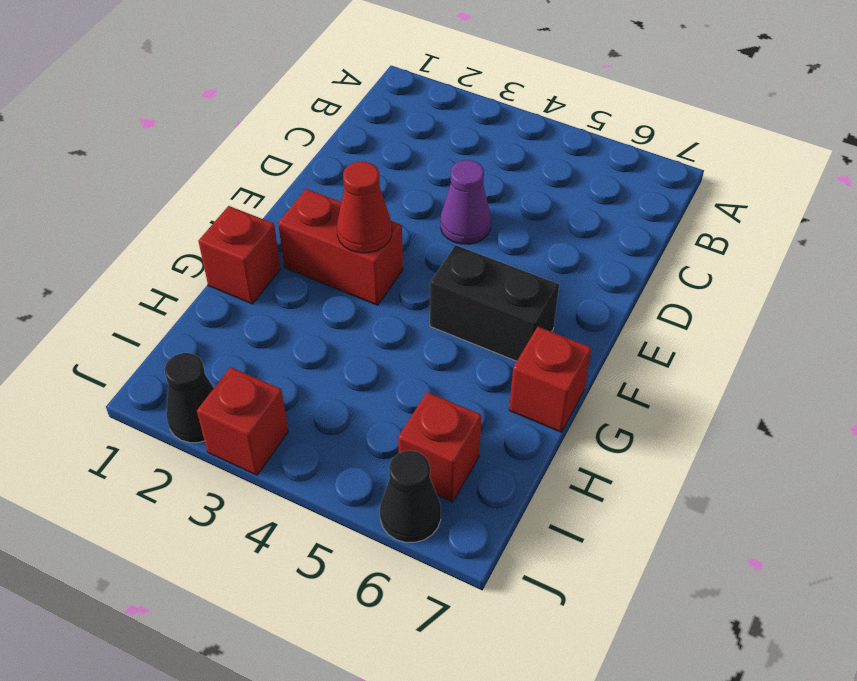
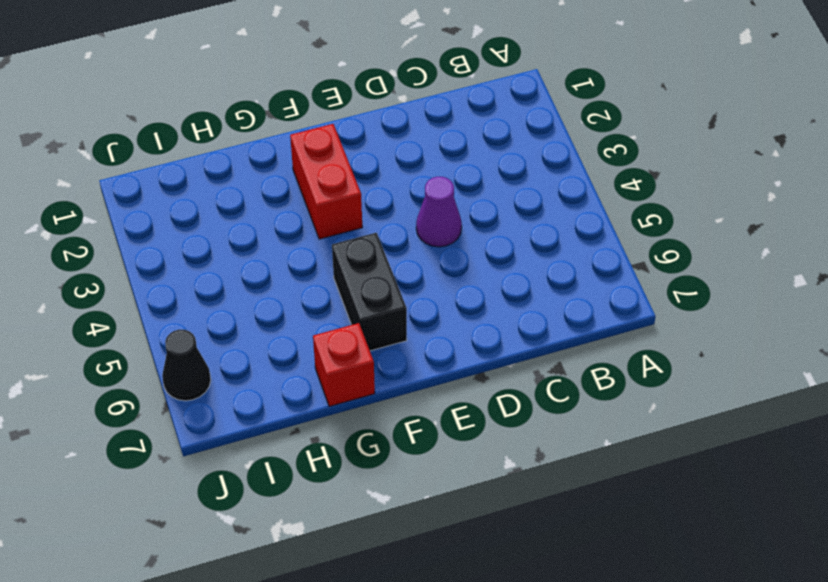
none -> red 1x1 brick [198,206,281,304]
none -> red 1x1 brick [398,392,482,502]

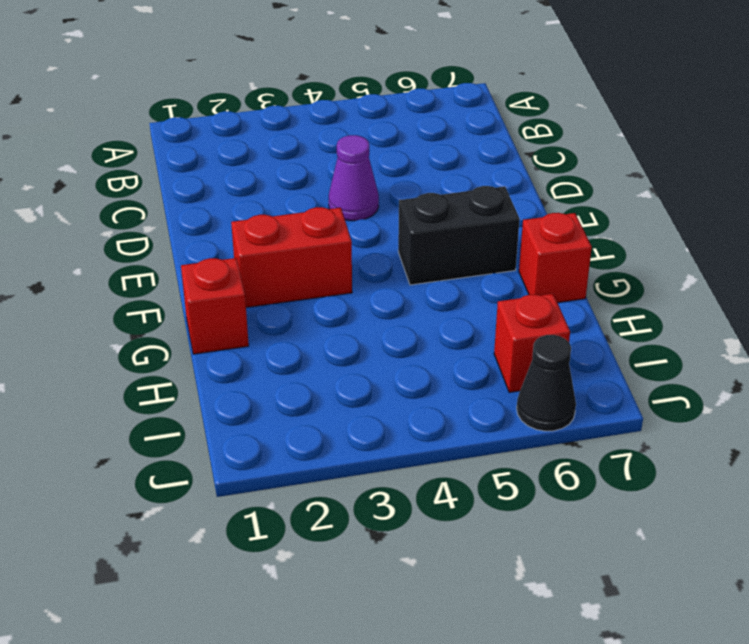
none -> black 1x1 cone [165,353,214,443]
none -> red 1x1 brick [197,367,288,475]

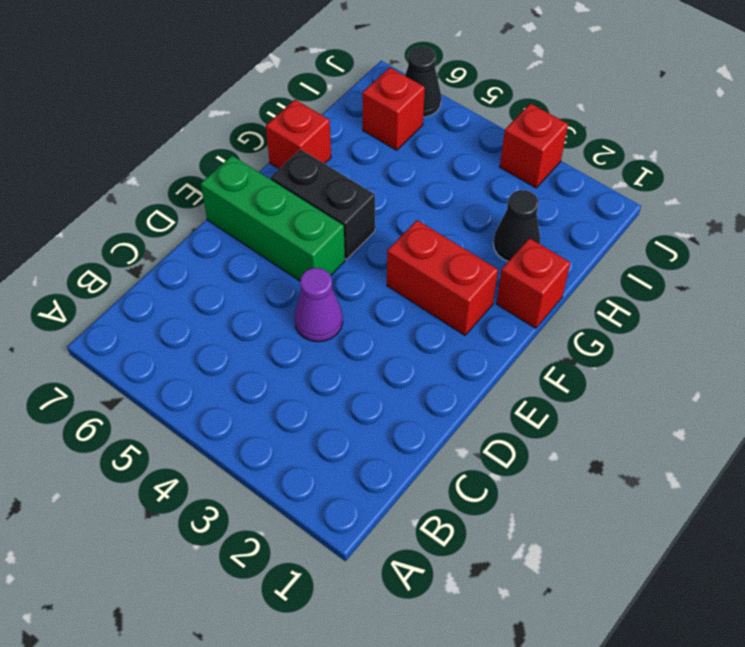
green 1x3 brick [201,156,345,281] -> none
black 1x1 cone [493,190,540,261] -> black 1x1 cone moved to [165,353,214,443]
none -> red 1x1 cone [337,162,392,253]

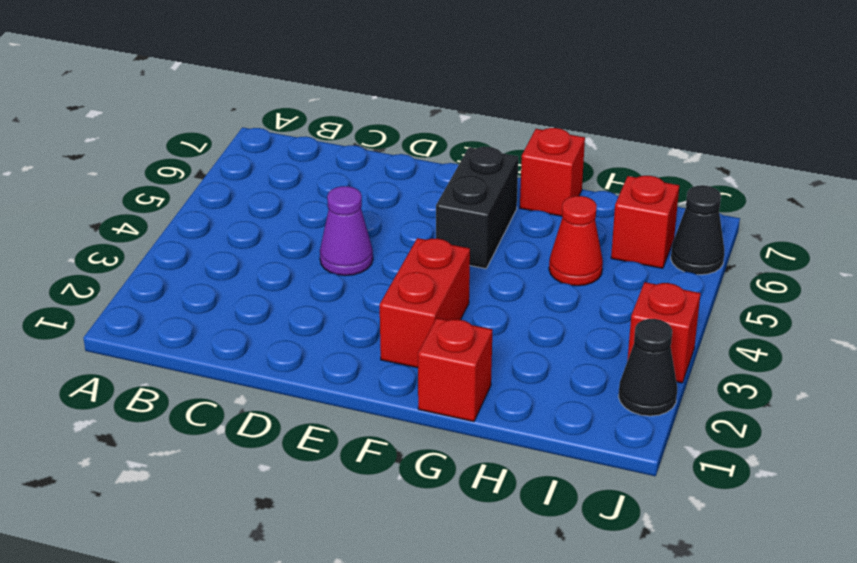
red 1x1 cone [549,196,603,286] -> red 1x1 cone moved to [337,162,392,253]

